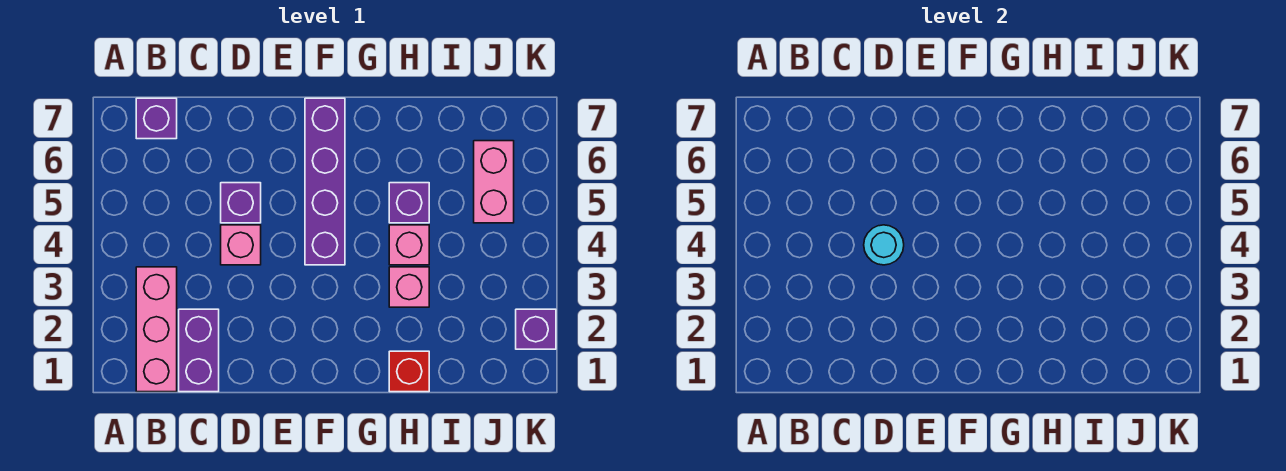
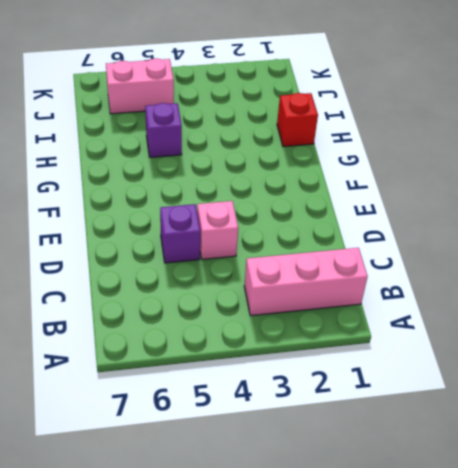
none -> purple 1x1 brick [136,98,177,139]
none -> purple 1x2 brick [179,309,219,392]
none -> purple 1x4 brick [305,98,345,265]

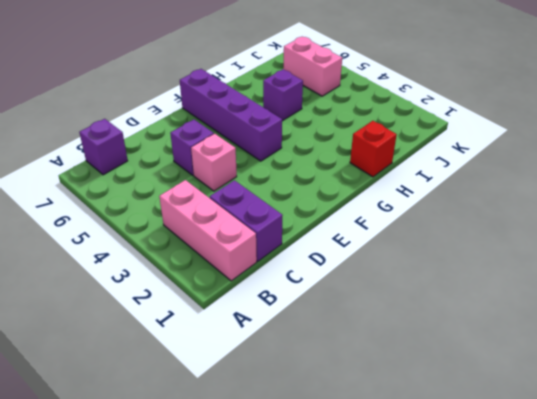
none -> pink 1x1 brick [389,267,429,307]
none -> pink 1x1 brick [389,225,429,265]
none -> purple 1x1 brick [516,309,556,349]

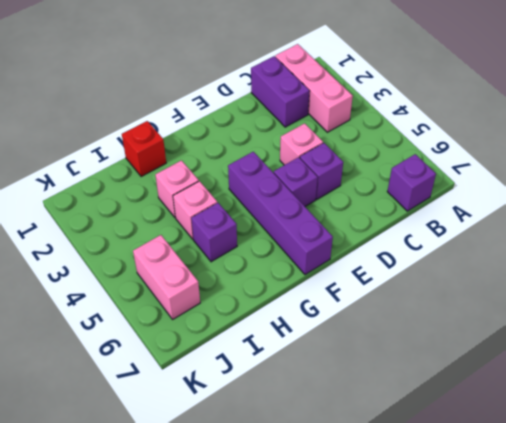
purple 1x1 brick [274,157,318,206] -> purple 1x1 brick moved to [516,309,556,349]
none -> cyan 1x1 round brick [864,225,904,265]

